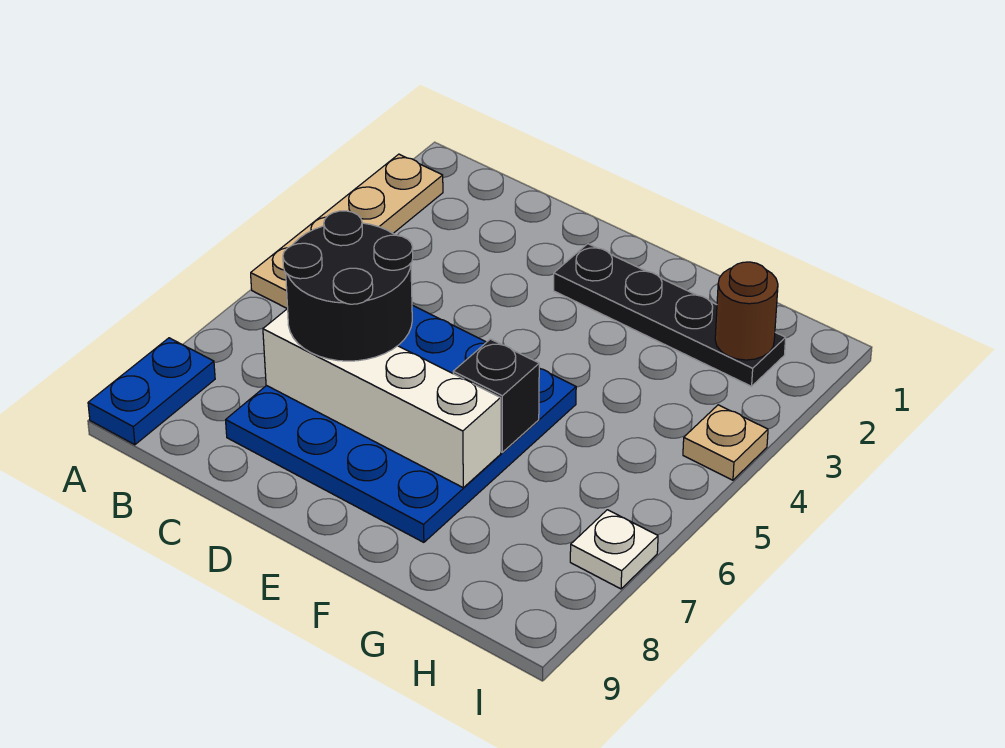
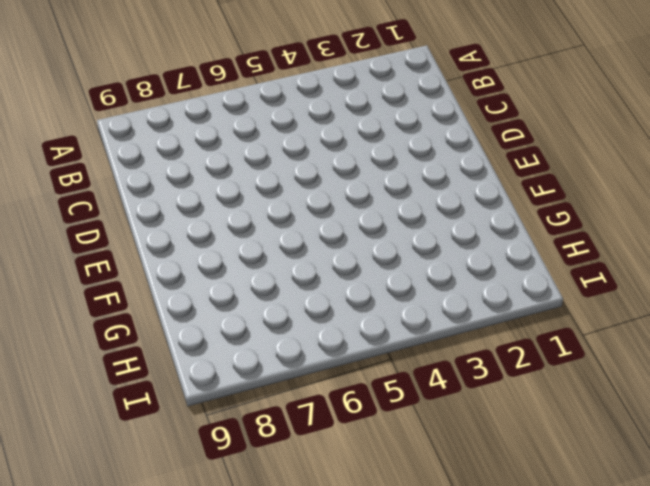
none -> tan 1x4 plate [251,154,443,309]
none -> blue 1x2 plate [88,338,215,445]

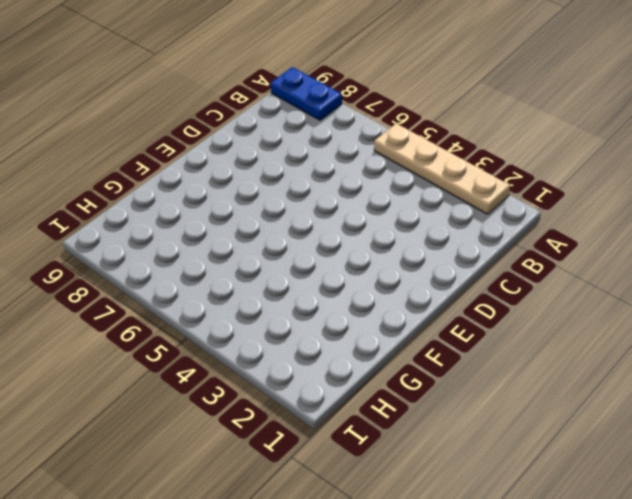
none -> blue 4x4 plate [226,305,576,542]
none -> black 1x4 plate [554,244,786,386]

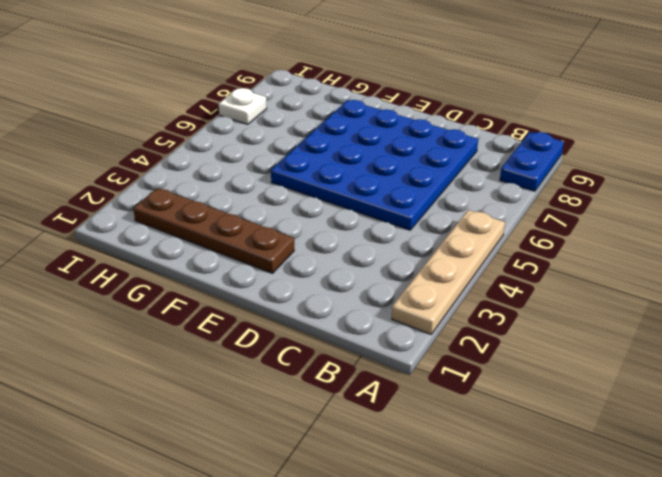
brown 1x4 plate [133,188,294,273] -> black 1x4 plate [554,244,786,386]
none -> tan 1x1 plate [683,405,768,480]
none -> white 1x4 brick [263,309,501,487]

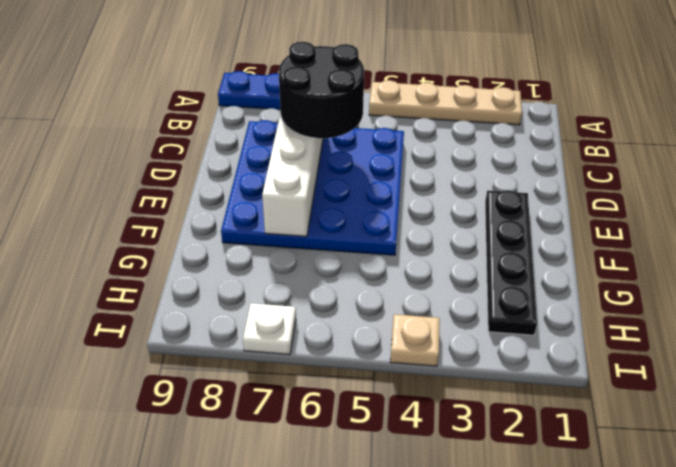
none -> black 1x1 brick [453,339,540,453]
none -> brown 1x1 round brick [715,262,778,360]

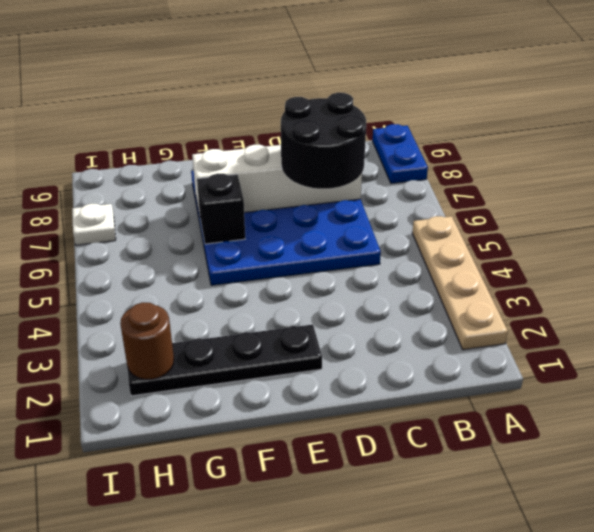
none -> tan 1x1 plate [683,405,768,480]

